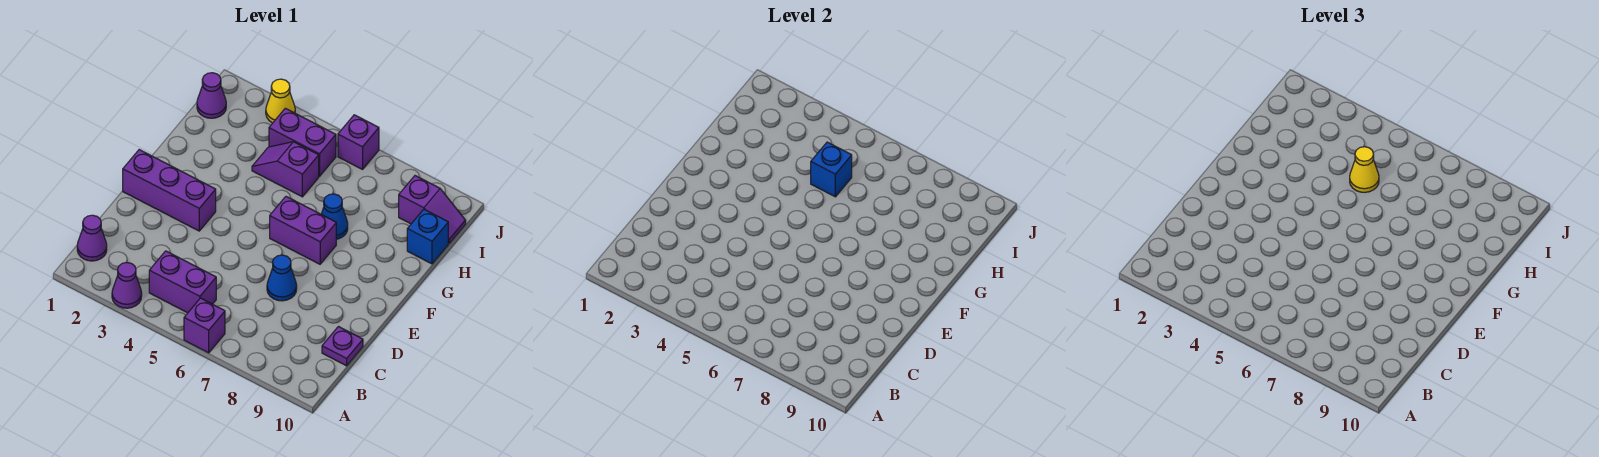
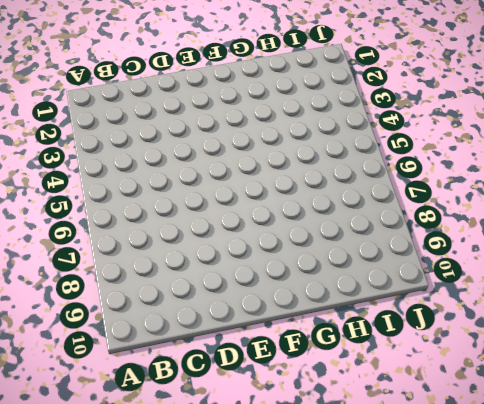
none -> purple 1x1 cone [112,263,142,308]
none -> purple 1x1 brick [184,298,225,353]
none -> purple 1x1 cone [77,215,107,261]

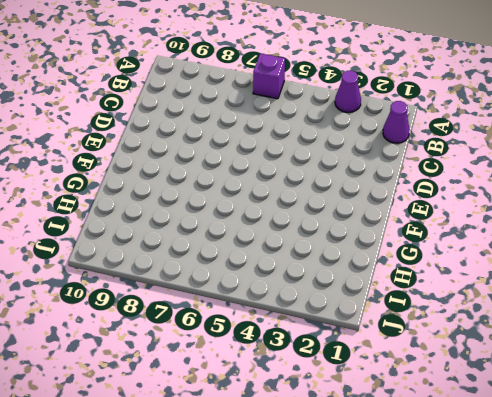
none -> purple 1x2 brick [149,251,216,313]
none -> purple 1x1 plate [322,327,363,366]
none -> blue 1x1 cone [267,255,297,301]

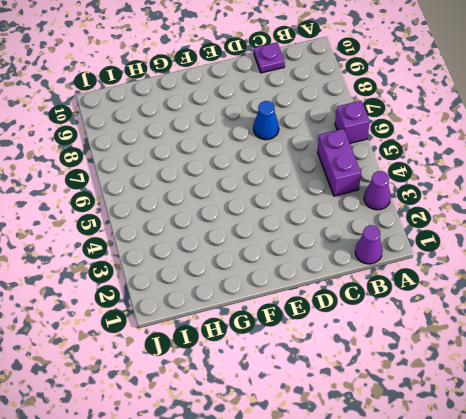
none -> purple 1x3 brick [123,150,216,231]
none -> purple 1x2 brick [270,197,336,264]
none -> blue 1x1 cone [321,194,348,239]

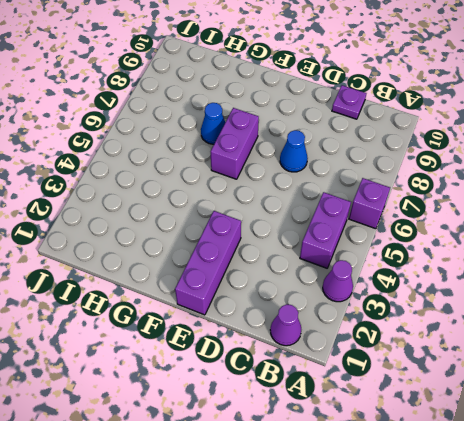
none -> purple 1x2 slope [252,142,319,197]
none -> blue 1x1 brick [407,209,448,264]
none -> purple 1x1 cone [197,73,226,118]

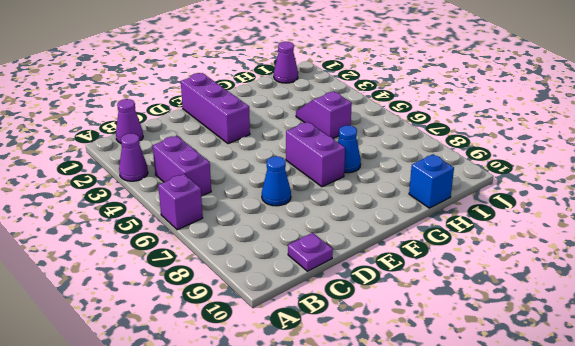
none -> purple 1x2 brick [269,108,336,176]
none -> purple 1x2 slope [399,176,466,243]
none -> yellow 1x1 cone [266,79,295,123]

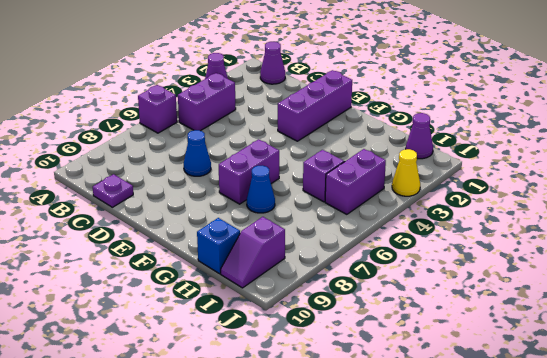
none -> purple 1x1 brick [338,115,379,169]
none -> blue 1x1 brick [811,142,852,197]
none -> yellow 1x1 cone [1350,147,1379,192]

